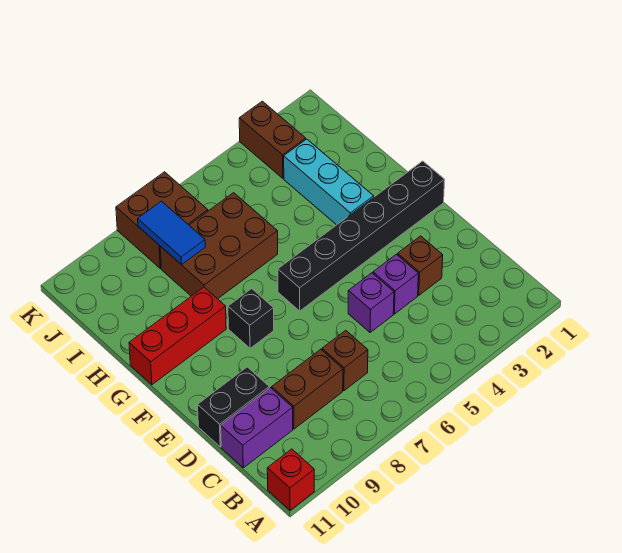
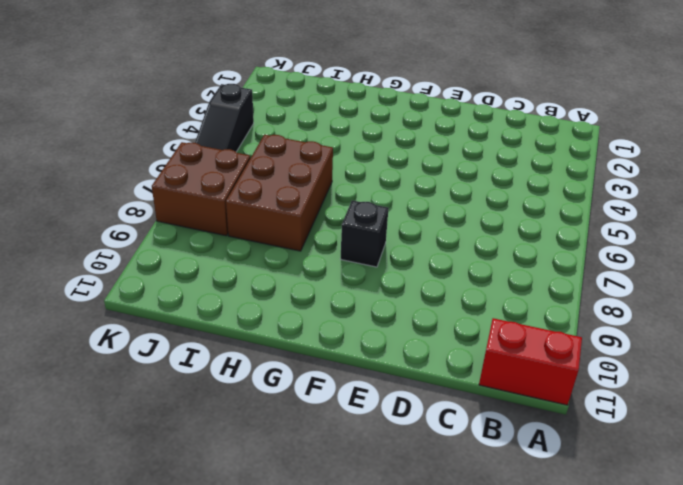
red 1x2 brick [479,318,582,405] -> red 1x1 brick [267,449,314,510]
black 1x3 slope [195,84,254,152] -> none
none -> brown 1x1 brick [322,330,368,391]
none -> brown 1x2 brick [272,349,343,429]
none -> purple 1x2 brick [221,388,293,468]

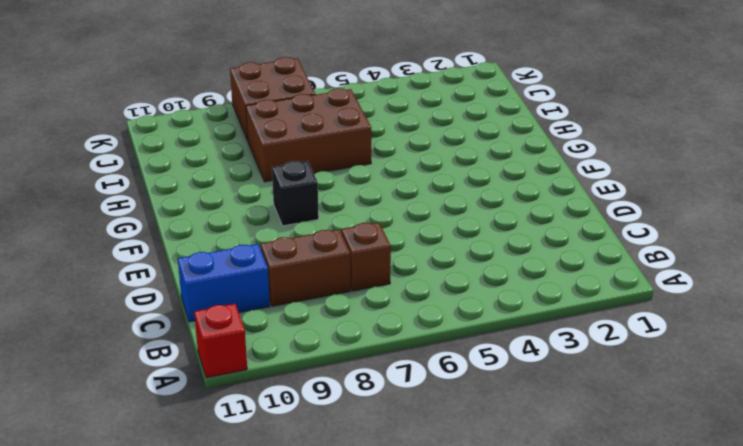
blue 1x2 brick [178,244,270,322] -> purple 1x2 brick [221,388,293,468]
none -> brown 1x1 brick [397,236,443,295]
none -> purple 1x1 brick [373,254,418,314]
none -> purple 1x1 brick [348,273,394,333]

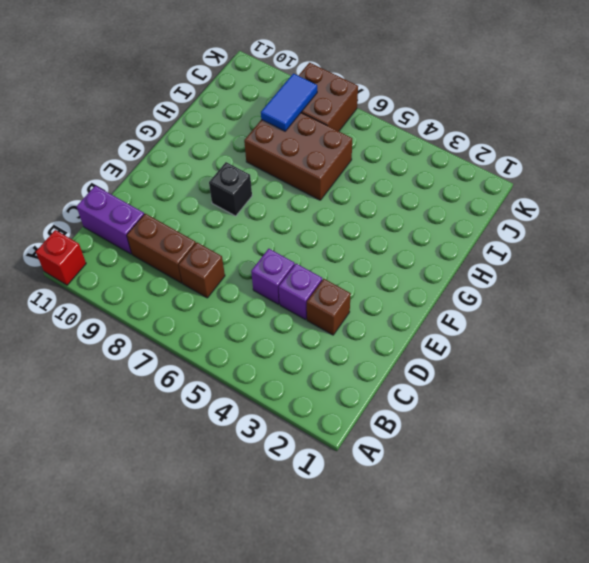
none -> black 1x2 brick [198,367,269,447]
none -> black 1x6 brick [278,161,445,311]
none -> cyan 1x3 brick [284,139,374,225]

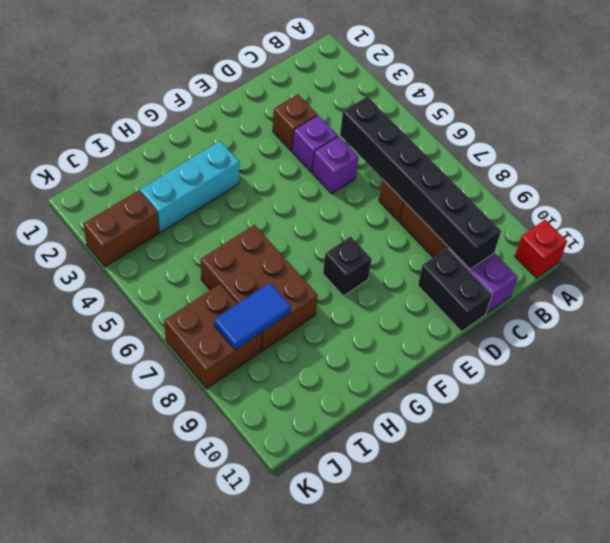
black 1x6 brick [340,96,501,269] -> black 1x6 brick moved to [278,161,445,311]
none -> red 1x3 brick [129,287,226,385]

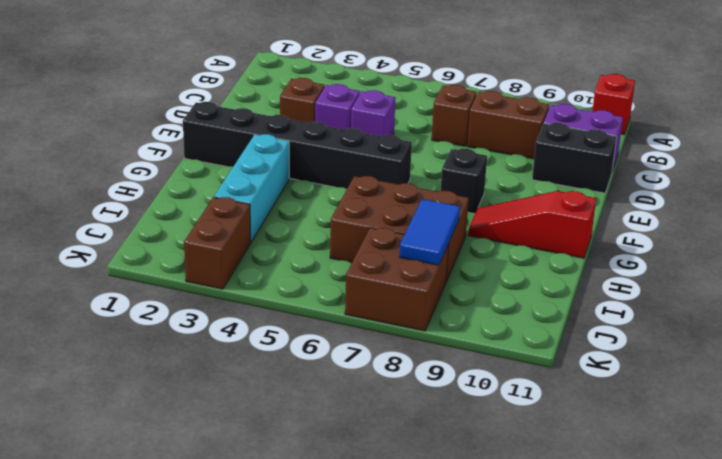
red 1x3 slope [468,191,596,258] -> red 1x3 brick [129,287,226,385]

